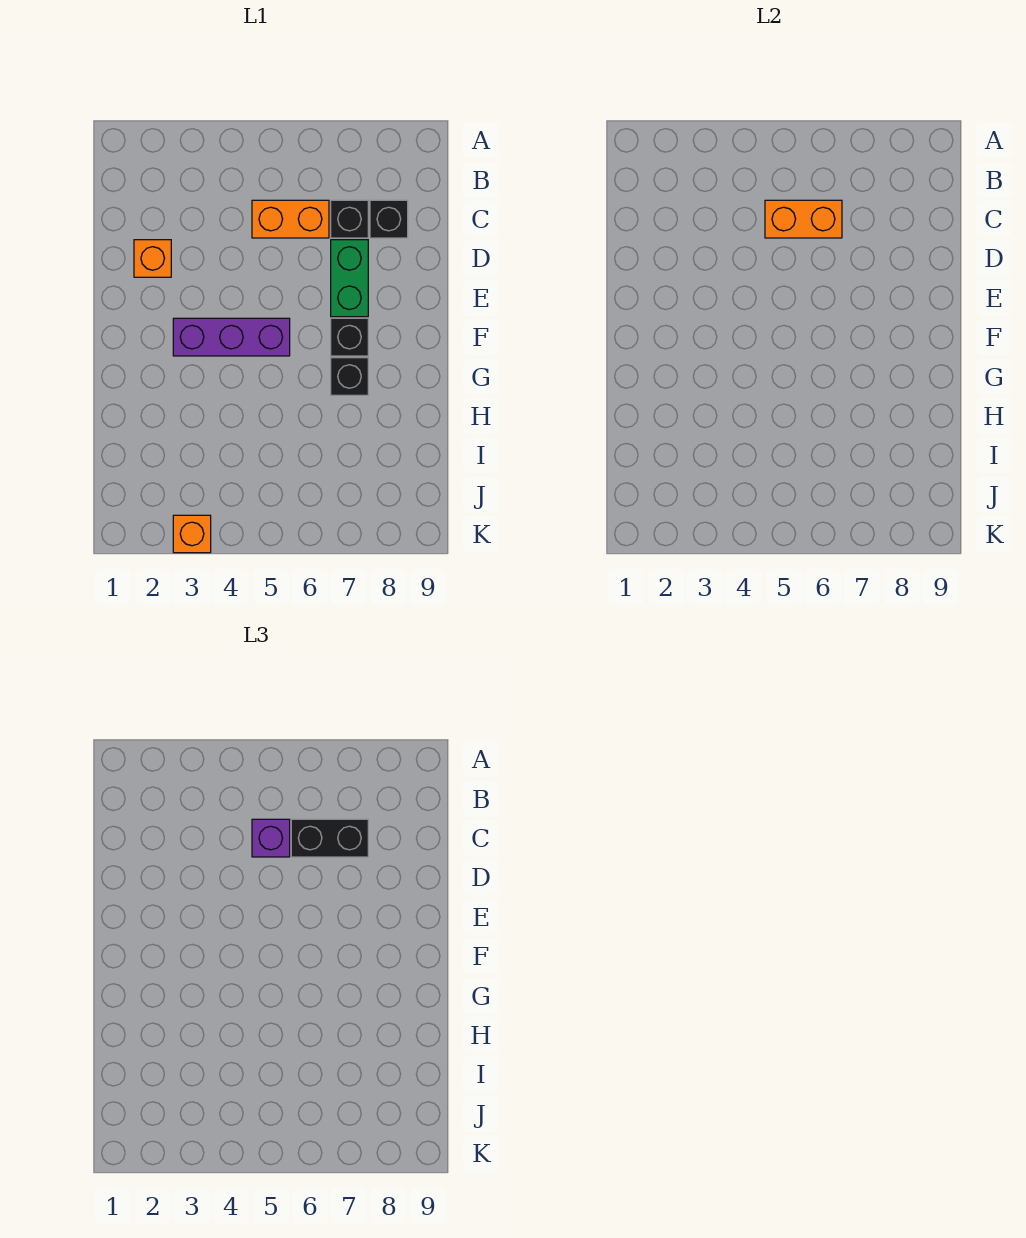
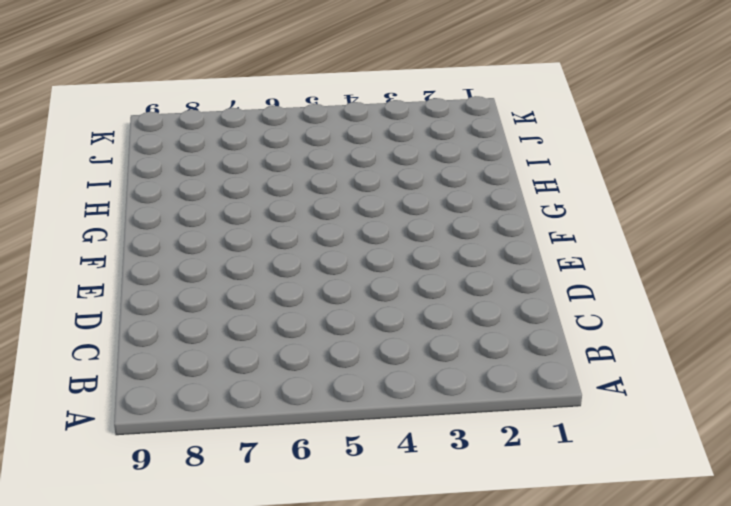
none -> orange 1x2 brick [252,200,329,238]
none -> black 1x1 brick [331,200,368,238]
none -> black 1x1 brick [370,200,408,238]

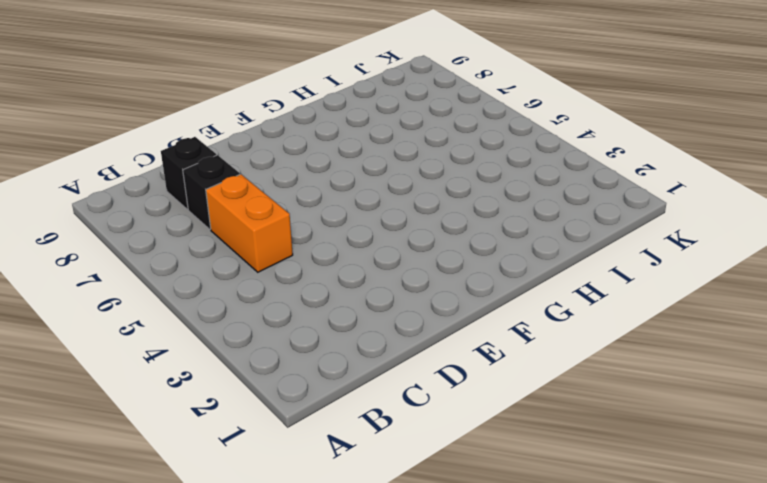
none -> orange 1x1 brick [134,240,171,277]
none -> green 1x2 brick [331,240,368,317]
none -> purple 1x3 brick [173,318,290,356]

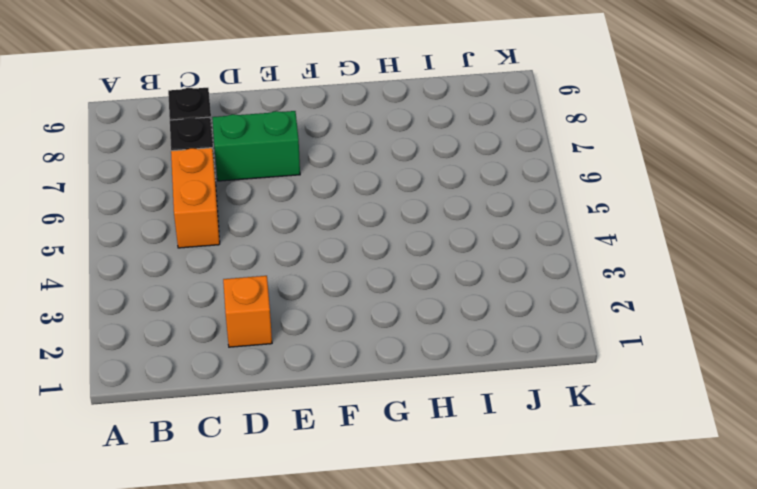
none -> purple 1x3 brick [173,318,290,356]
none -> black 1x1 brick [331,318,368,356]
none -> black 1x1 brick [331,358,368,395]

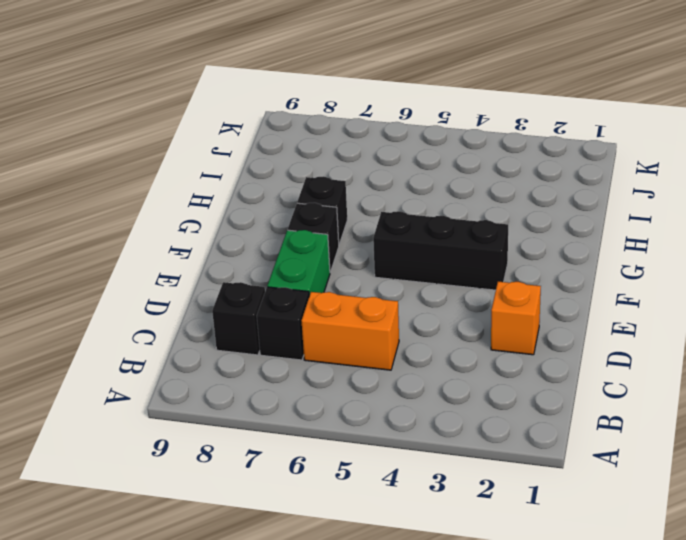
black 1x3 brick [373,211,508,290] -> purple 1x3 brick [173,318,290,356]
none -> orange 1x1 brick [173,515,211,553]
none -> orange 1x2 brick [765,200,842,238]
none -> purple 1x1 brick [252,819,290,857]

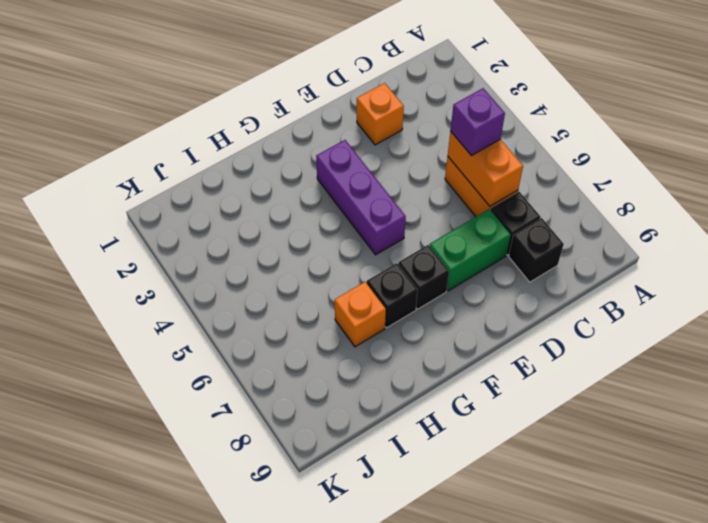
orange 1x1 brick [335,282,386,347] -> orange 1x1 brick moved to [173,515,211,553]
none -> black 1x2 brick [291,819,368,857]

